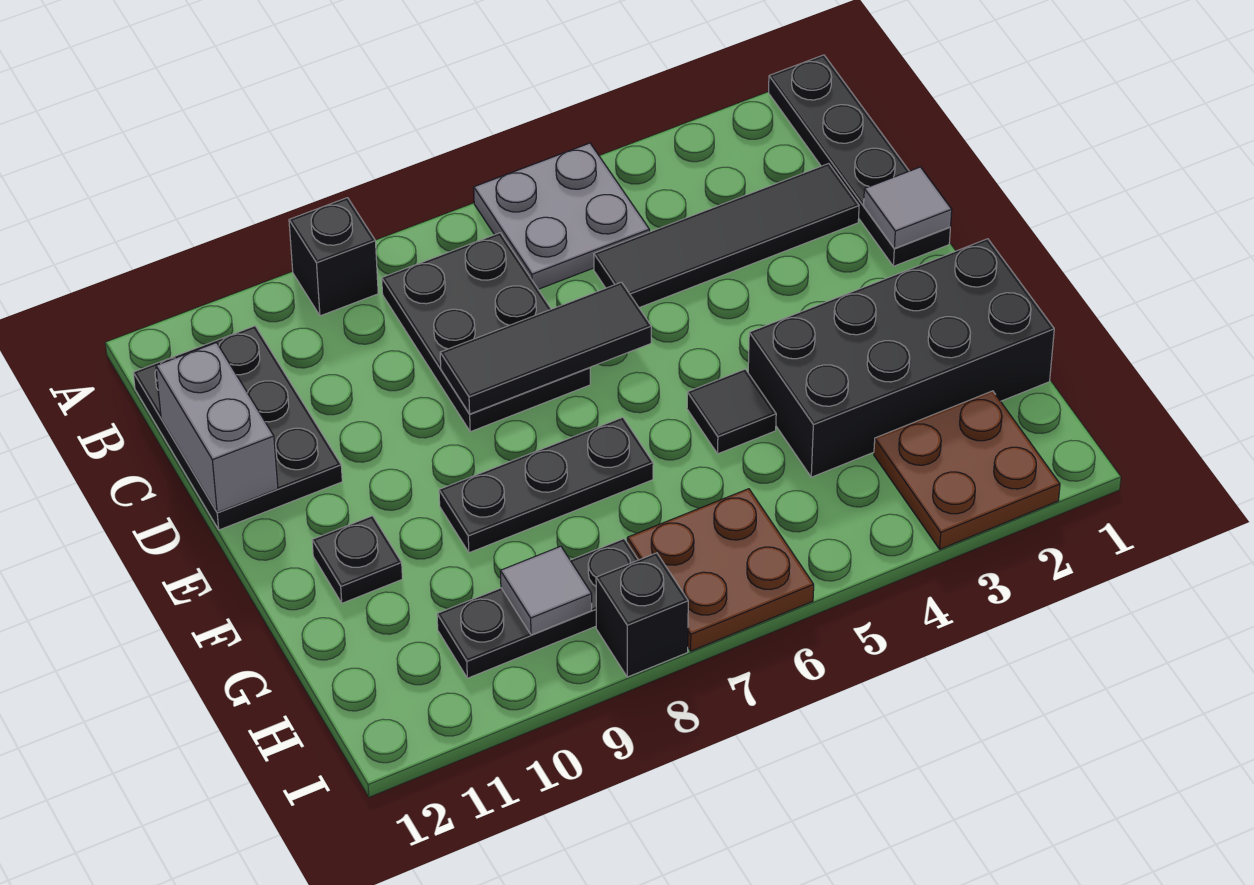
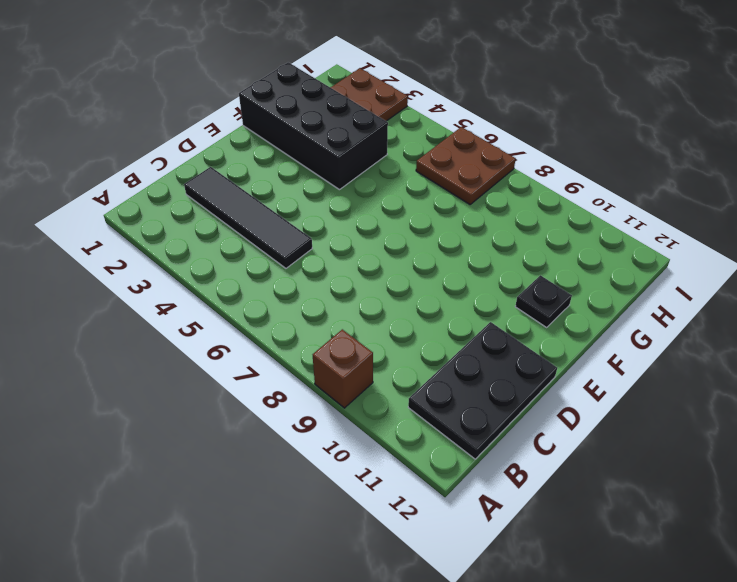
brown 1x1 brick [313,329,373,408] -> black 1x1 brick [289,198,378,316]
none -> black 1x4 plate [769,55,950,266]
none -> grey 2x2 plate [474,143,650,289]
none -> black 2x3 plate [382,233,590,432]

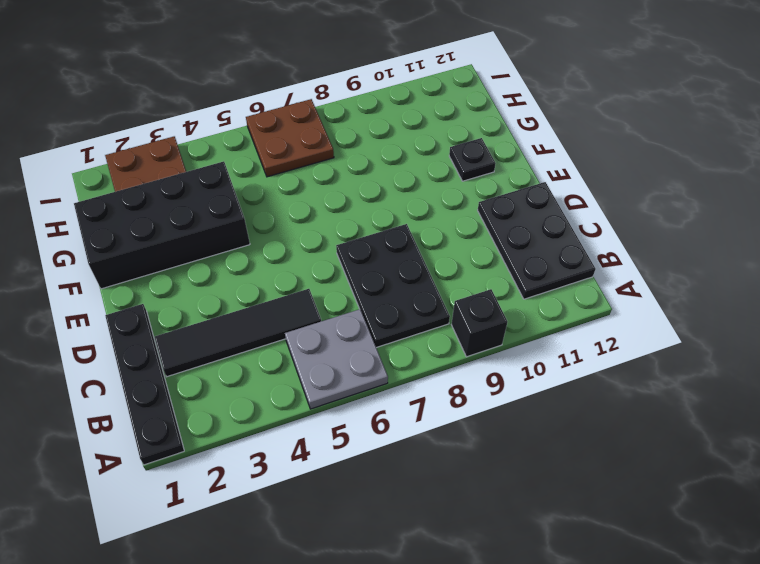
none -> black 1x1 tile [687,369,776,454]
none -> black 1x3 plate [439,417,653,553]
none -> black 1x3 plate [437,539,638,678]

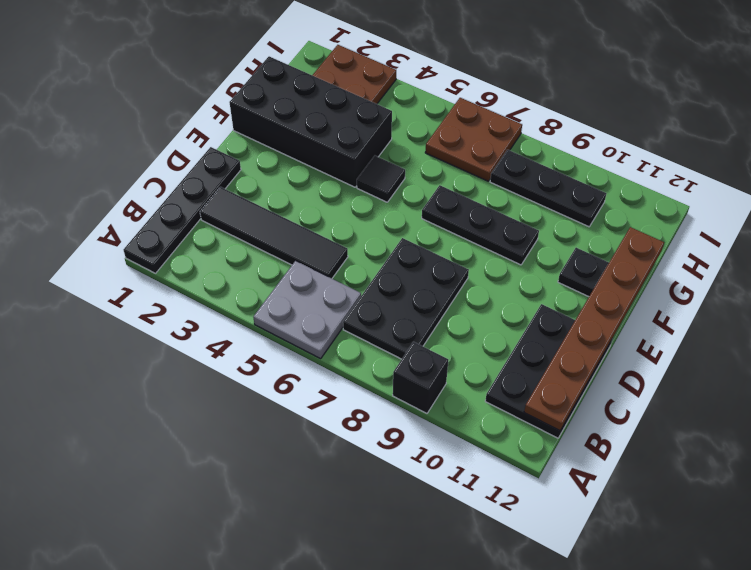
brown 1x6 plate [524,227,664,431] -> grey 1x2 brick [156,343,278,513]
none -> black 1x1 brick [596,553,688,677]
none -> grey 1x1 tile [864,167,952,248]
none -> black 1x3 tile [440,282,651,414]

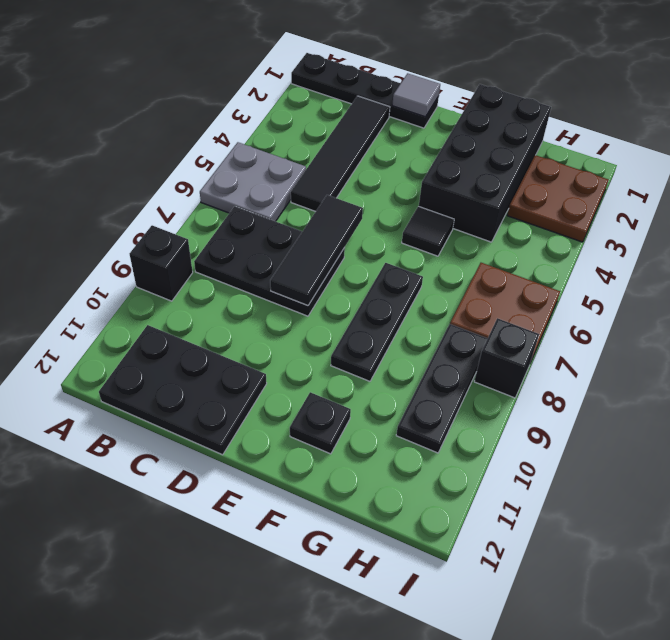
none -> grey 1x2 brick [156,343,278,513]
none -> grey 1x1 tile [500,546,592,635]

